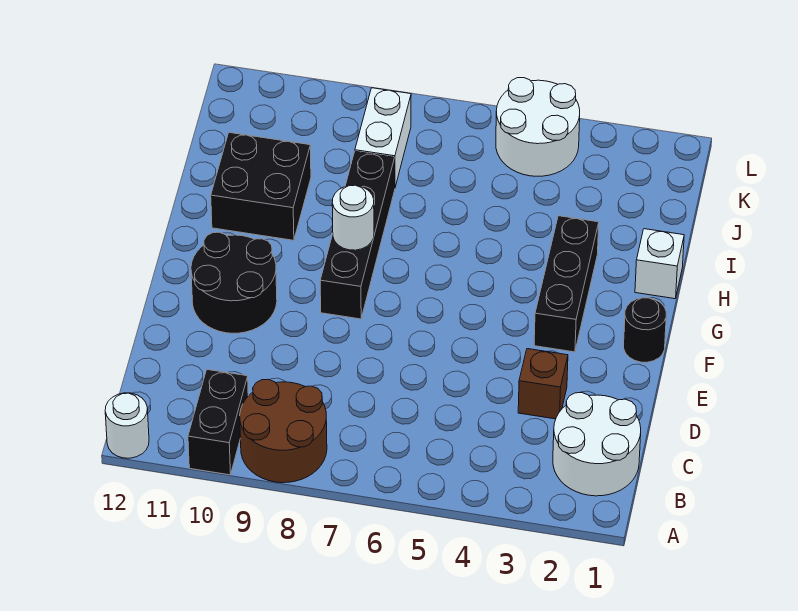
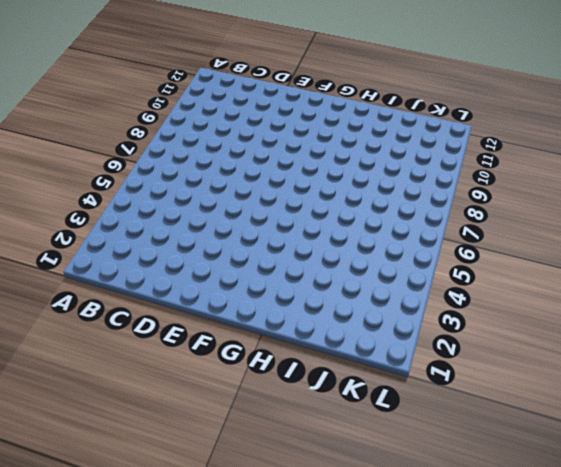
none -> brown 2x2 round brick [240,379,327,483]
none -> black 1x2 brick [188,370,248,475]
none -> white 1x1 round brick [105,393,149,458]

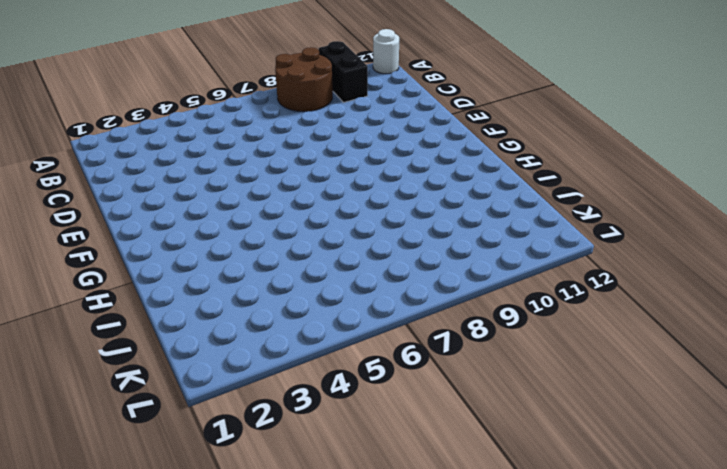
none -> white 2x2 round brick [553,393,641,496]
none -> brown 1x1 brick [518,349,568,419]
none -> black 2x2 round brick [191,232,277,333]

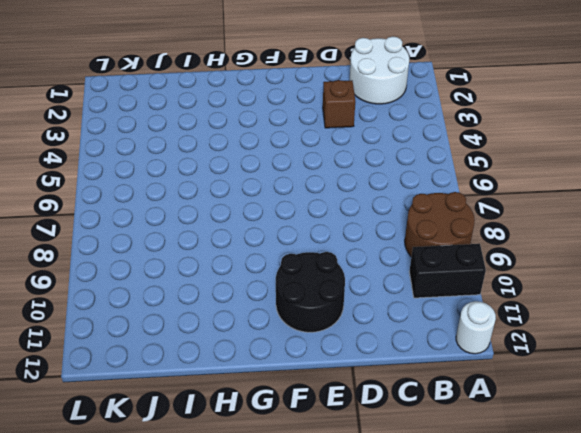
none -> black 1x1 round brick [624,298,666,362]
none -> black 1x3 brick [534,216,599,352]
none -> black 1x4 brick [320,152,395,319]

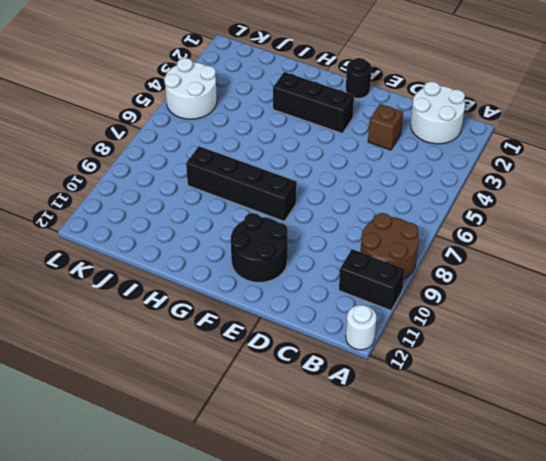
none -> white 1x1 brick [635,229,684,299]
none -> black 2x2 brick [211,133,311,240]
none -> white 1x2 brick [355,88,411,187]

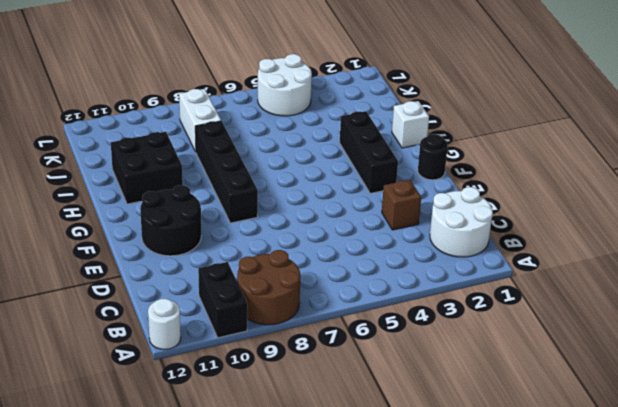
none -> white 1x1 round brick [332,185,374,250]

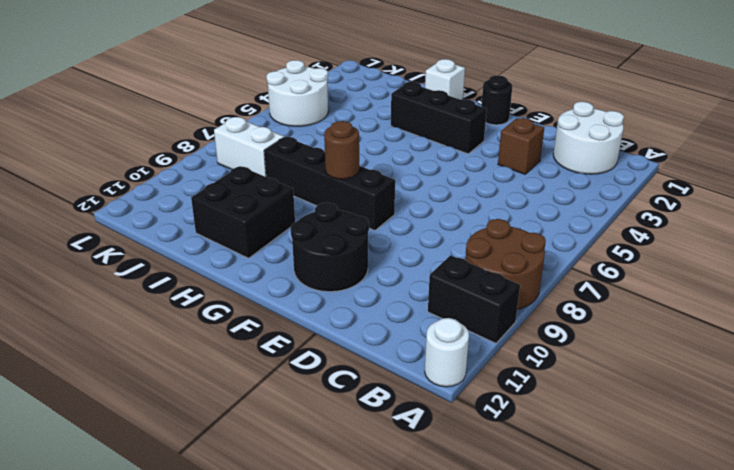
brown 1x1 round brick [324,121,359,179] -> white 1x1 round brick [332,185,374,250]

